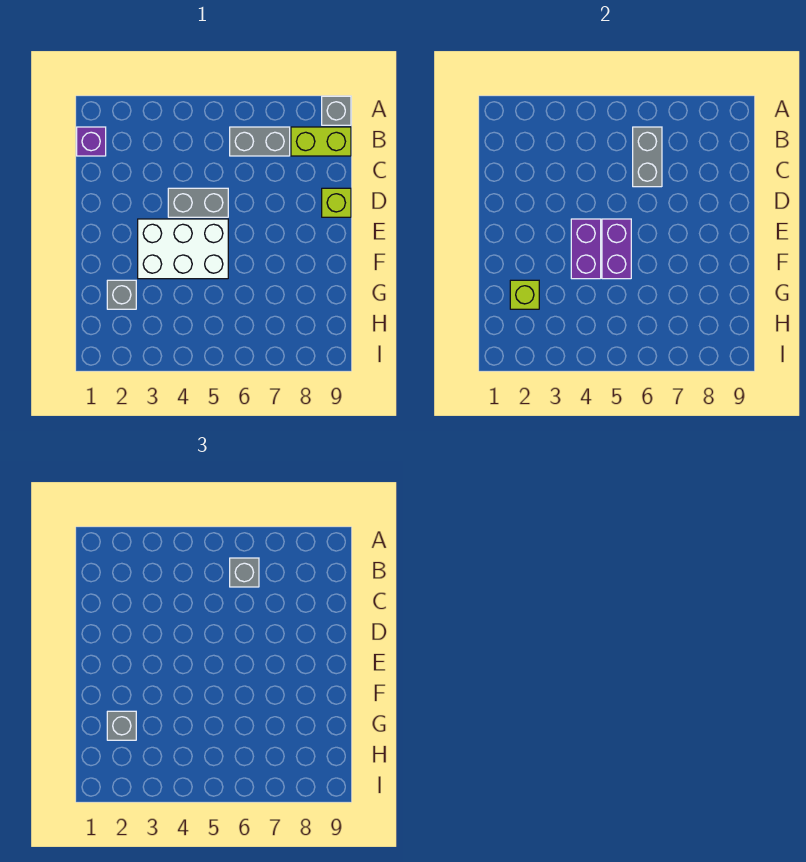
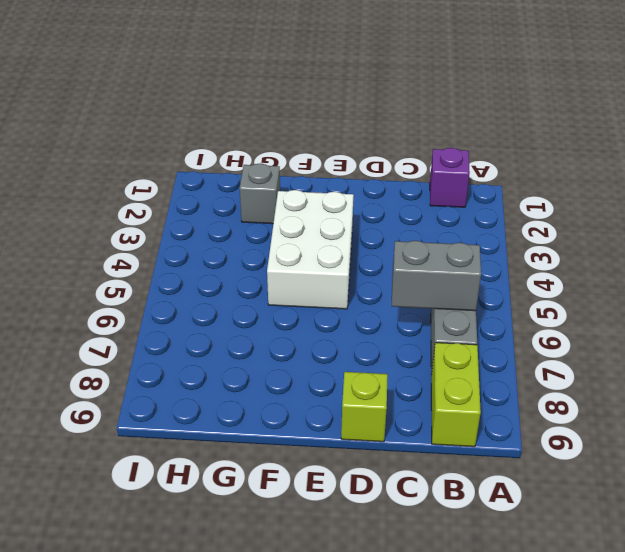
none -> grey 1x1 brick [322,96,351,125]
none -> grey 1x2 brick [168,188,228,217]
none -> purple 1x2 brick [571,219,601,279]

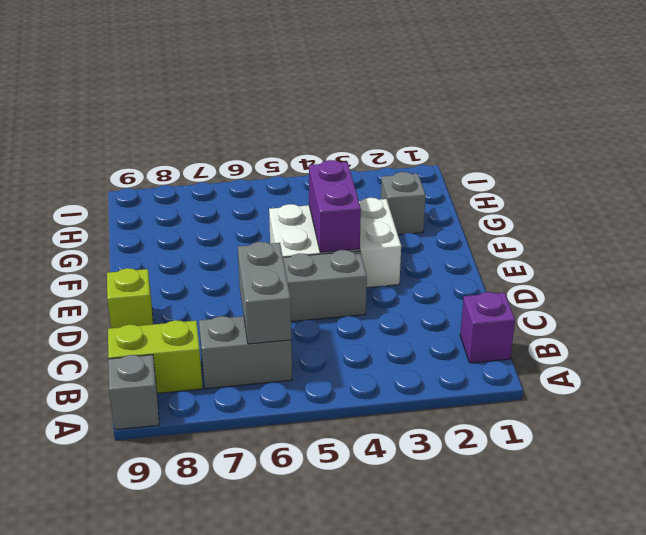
none -> purple 1x2 brick [602,219,631,279]
none -> lime 1x1 brick [510,280,539,309]
none -> grey 1x1 brick [230,558,259,587]

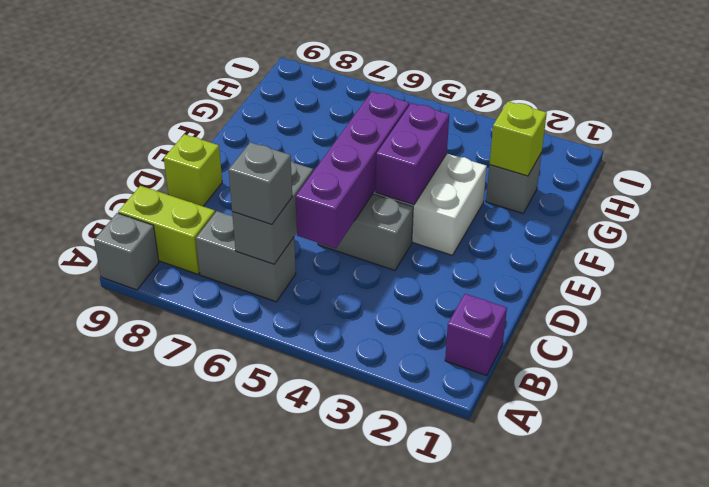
purple 1x4 brick [295,92,409,248] -> purple 1x2 brick [602,219,631,279]
none -> grey 1x1 brick [107,711,136,740]

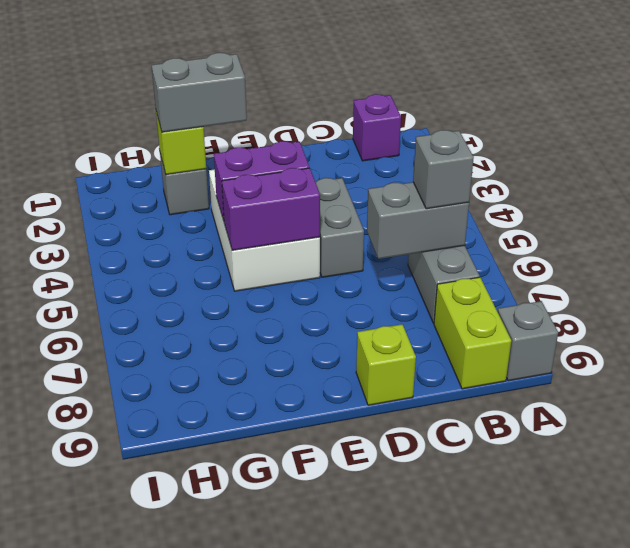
grey 1x2 brick [152,53,247,132] -> grey 1x1 brick [107,711,136,740]

